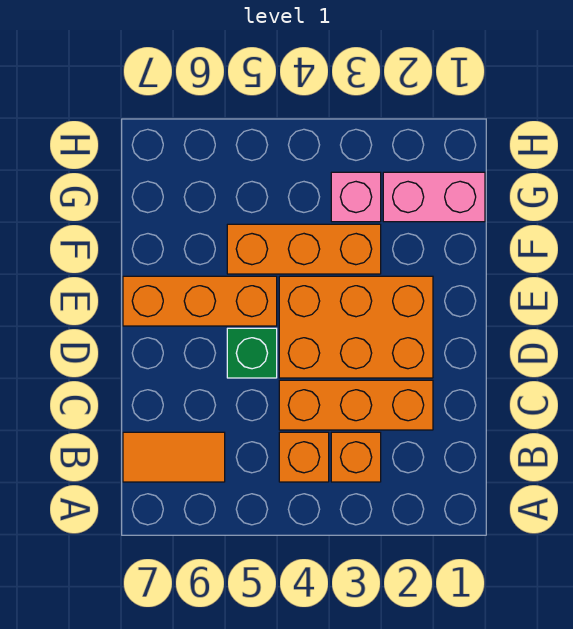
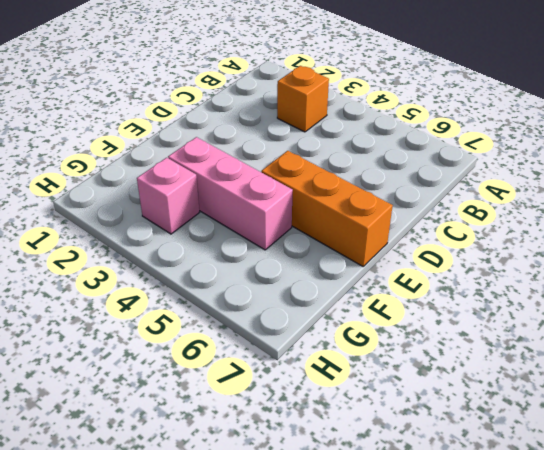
pink 1x3 brick [168,137,293,250] -> orange 1x3 brick [227,224,381,274]
none -> orange 1x1 brick [279,432,329,482]
none -> orange 1x2 tile [123,432,225,482]

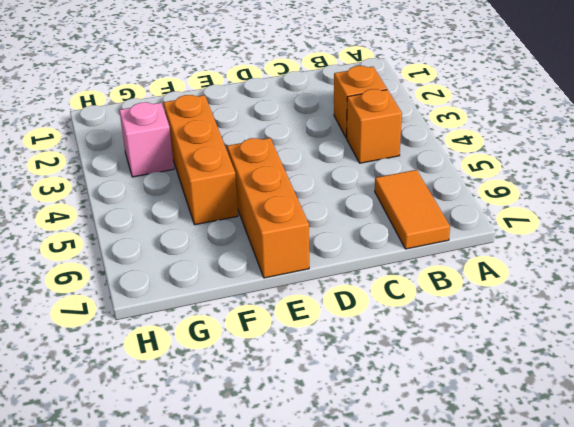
none -> orange 1x3 brick [279,380,433,430]
none -> orange 2x3 brick [279,276,433,378]

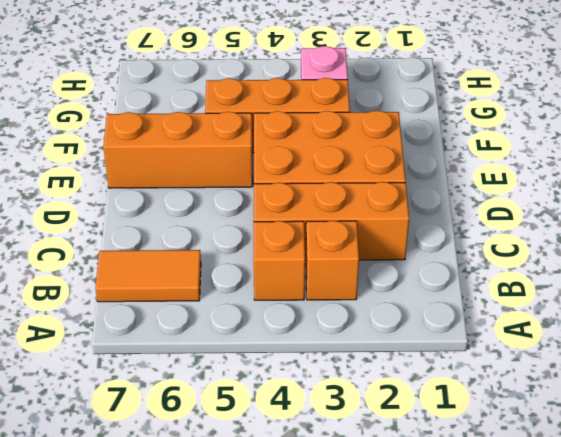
none -> green 1x1 brick [227,328,277,378]
none -> pink 1x2 brick [383,172,485,222]

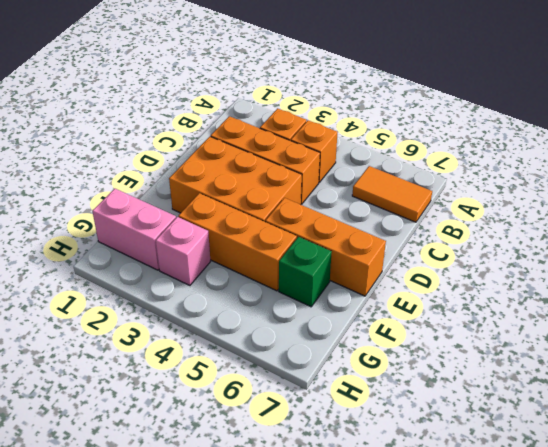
green 1x1 brick [279,237,332,307] -> green 1x1 brick moved to [227,328,277,378]

